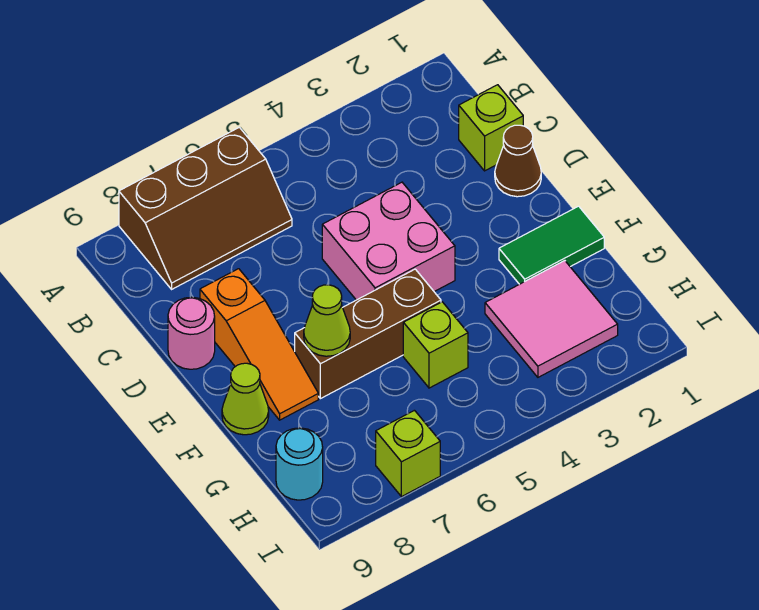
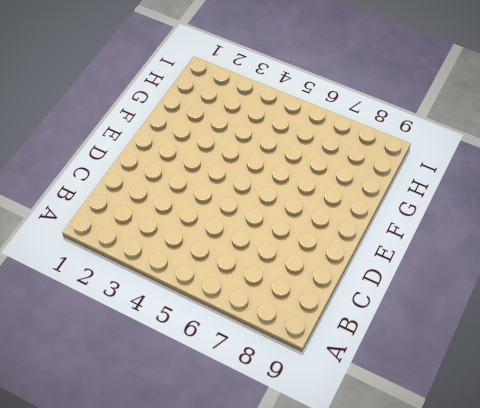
none -> brown 2x3 slope [119,127,292,289]
none -> lime 1x1 brick [459,85,523,171]
none -> brown 1x1 cone [495,125,541,197]

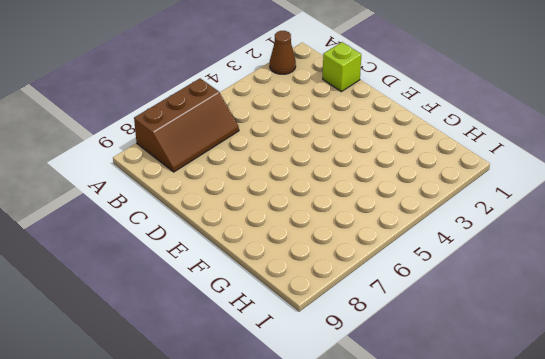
brown 1x1 cone [270,31,296,74] -> brown 1x1 cone moved to [495,125,541,197]
none -> pink 2x2 brick [322,182,455,300]
none -> orange 1x3 slope [200,269,318,420]
none -> pink 1x1 round brick [168,297,215,369]

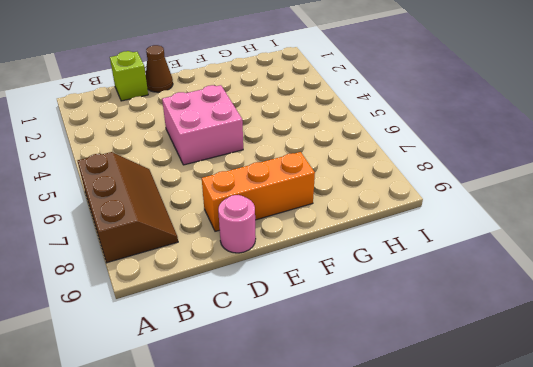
orange 1x3 brick [202,152,315,231] -> orange 1x3 slope [200,269,318,420]
none -> green 1x2 tile [499,206,604,284]
none -> brown 1x3 brick [295,269,441,399]
none -> lime 1x1 cone [222,363,269,435]

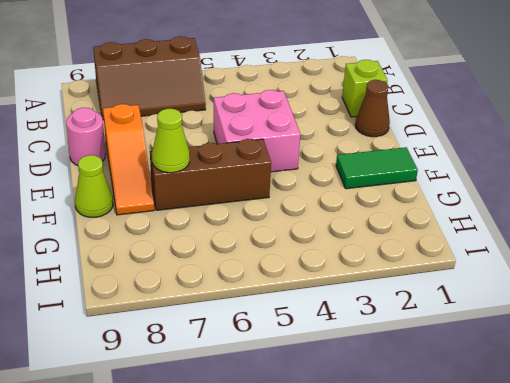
none -> pink 2x2 tile [485,261,618,377]
none -> lime 1x1 brick [403,302,468,388]
none -> cyan 1x1 round brick [276,428,323,500]

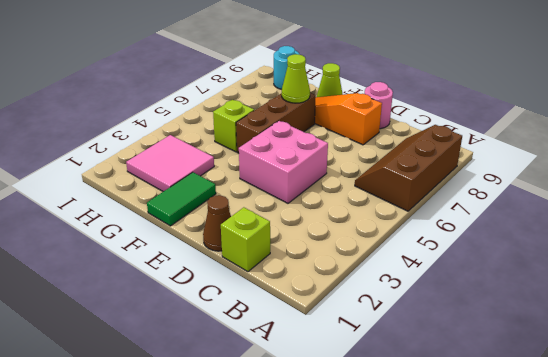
none -> lime 1x1 brick [376,410,440,497]

